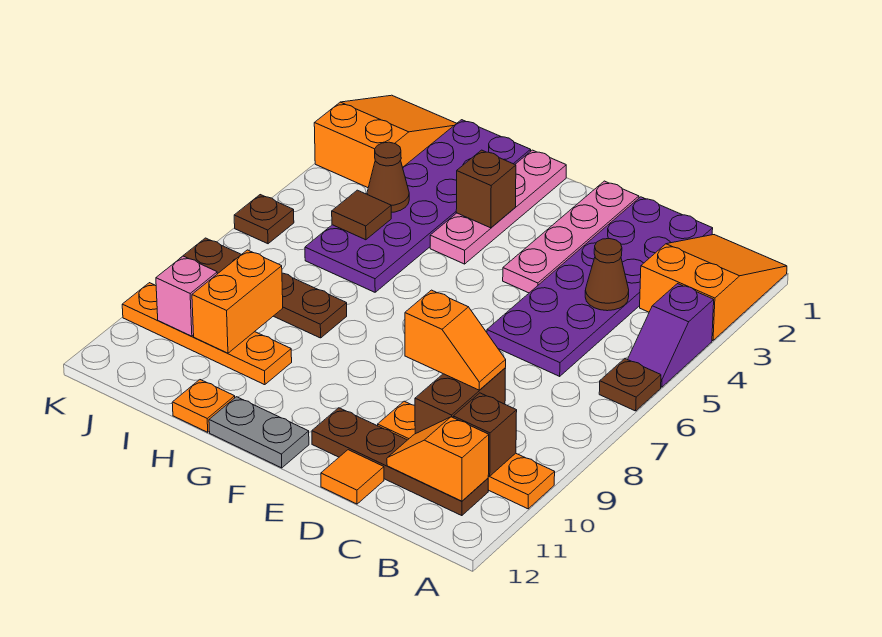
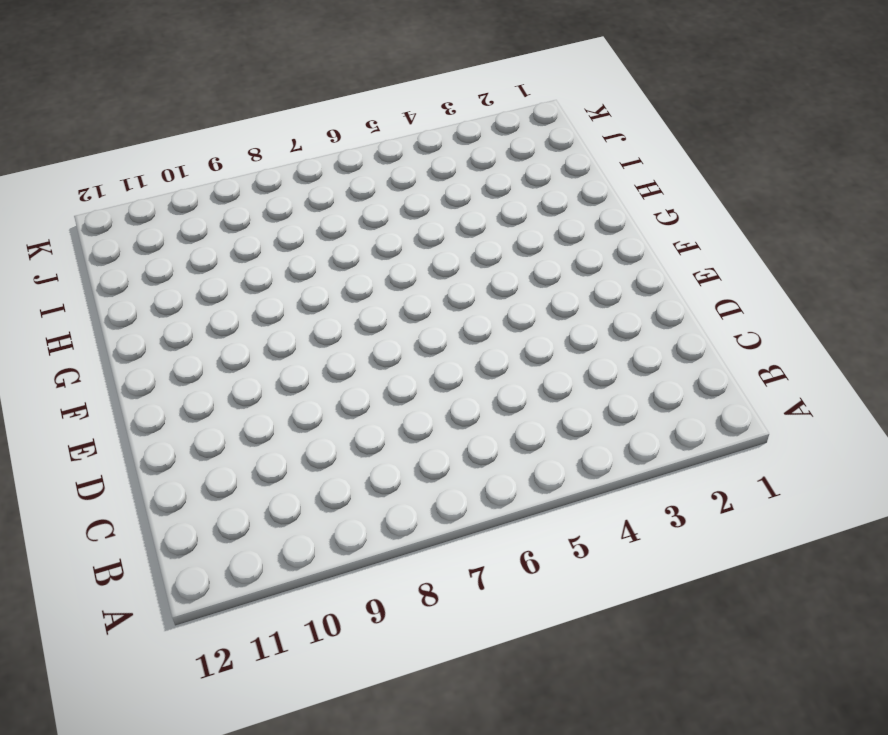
none -> orange 2x3 slope [640,235,787,340]
none -> purple 1x2 slope [628,284,714,387]
none -> brown 1x1 plate [599,359,661,411]

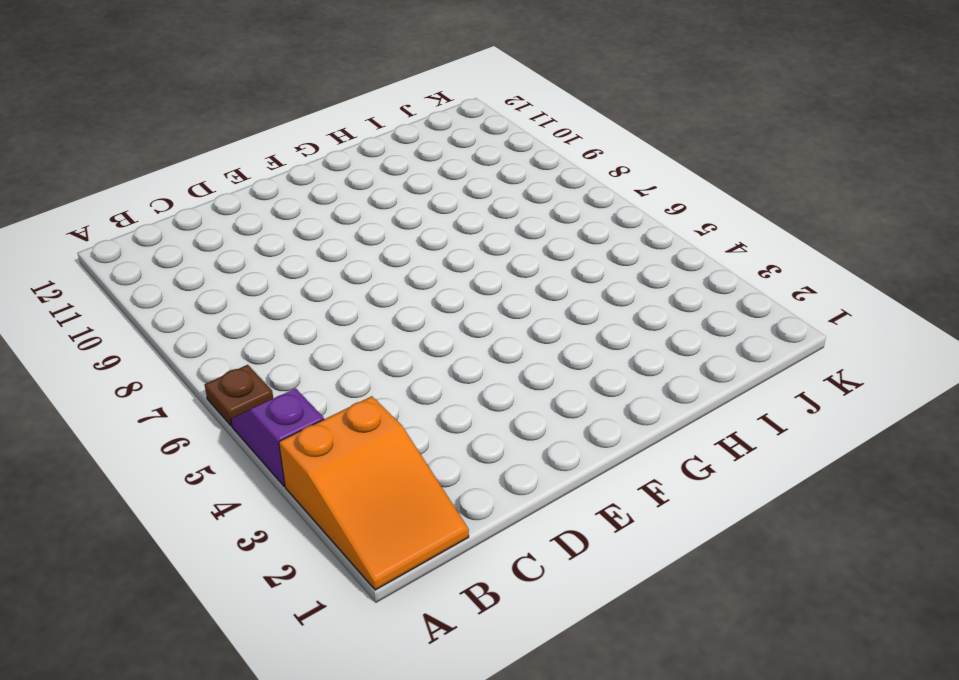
none -> orange 1x4 plate [378,401,555,509]
none -> brown 1x4 plate [312,408,488,516]
none -> purple 2x6 plate [487,197,713,376]

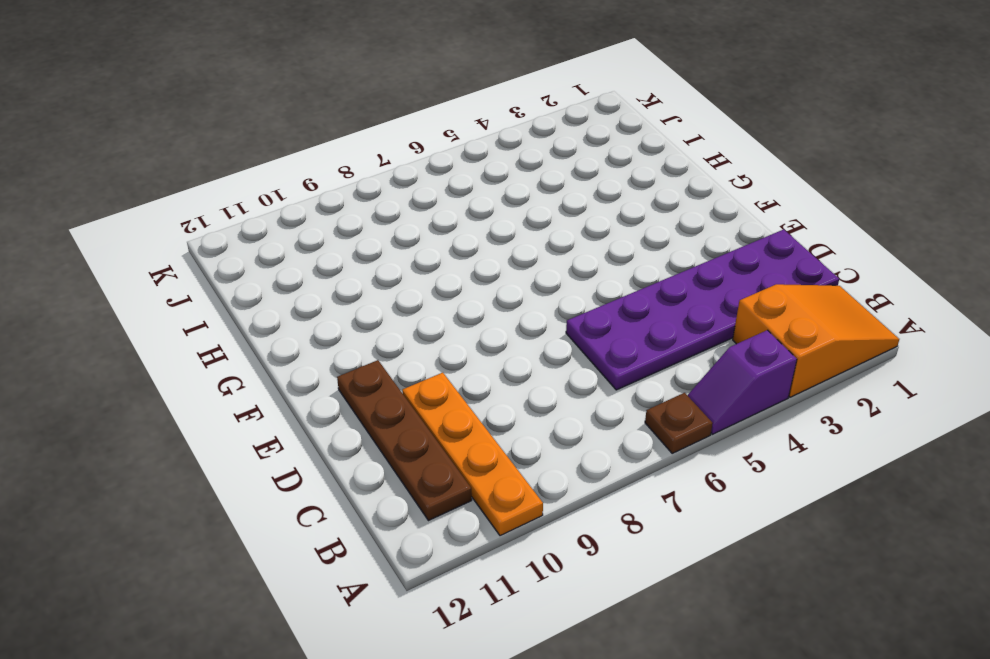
none -> orange 1x1 tile [321,450,384,504]
none -> pink 1x4 plate [503,181,639,293]
none -> grey 1x2 plate [209,397,309,468]

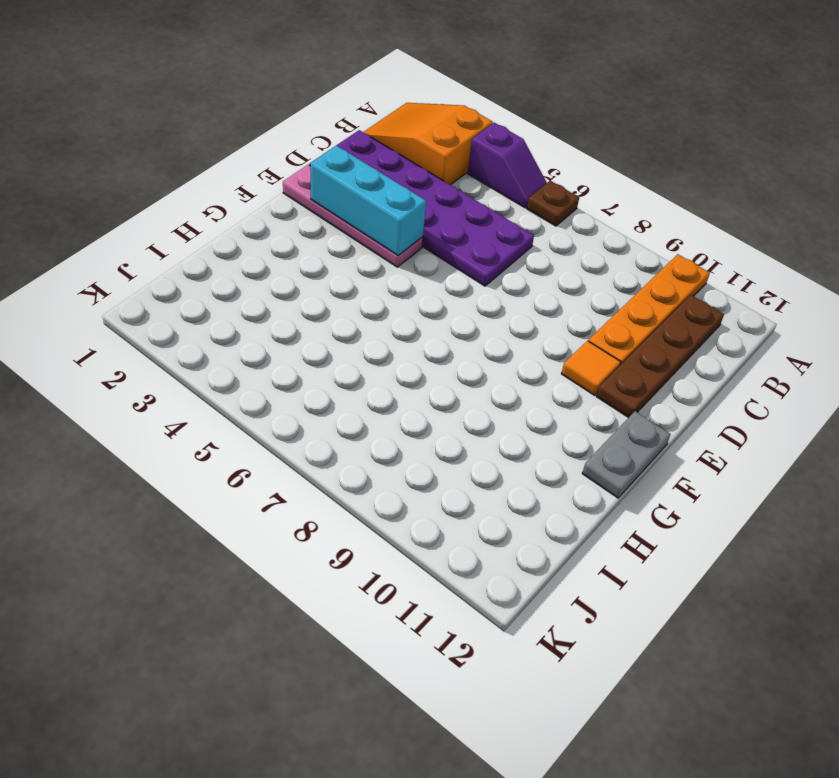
cyan 1x3 brick [310,146,426,256] -> none
orange 1x1 tile [561,341,621,396] -> orange 1x1 tile moved to [321,450,384,504]
none -> pink 1x4 plate [430,150,566,264]
none -> purple 2x6 plate [305,120,531,292]
none -> brown 1x4 plate [183,238,347,338]

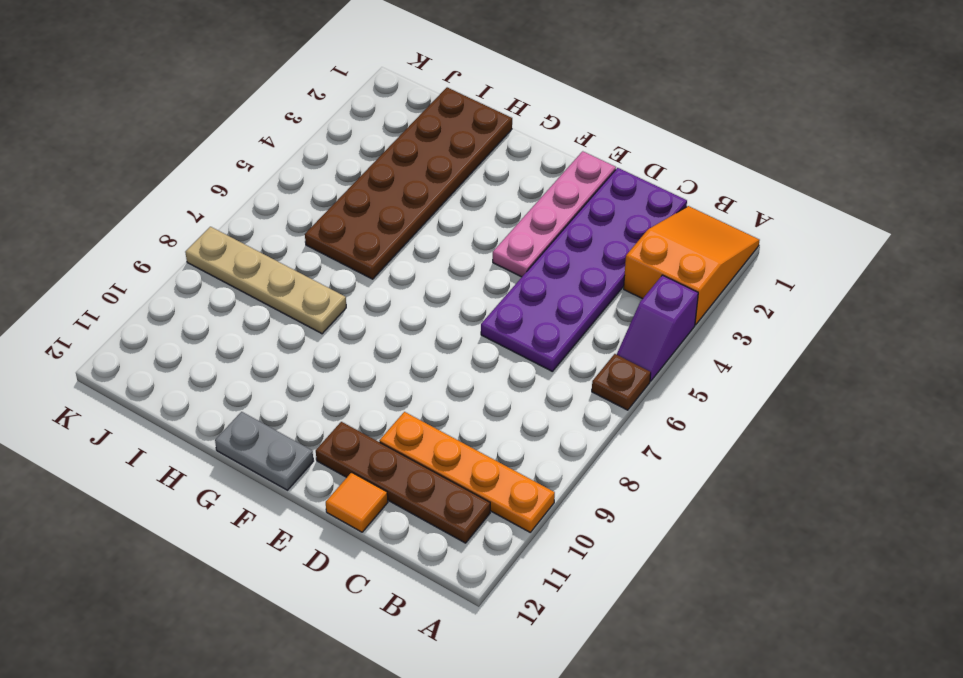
brown 2x6 plate [305,87,512,279] -> purple 2x6 plate [305,120,531,292]
tan 1x4 plate [185,227,346,334] -> brown 1x4 plate [183,238,347,338]
none -> pink 1x4 plate [430,150,566,264]
none -> orange 1x4 plate [122,283,292,385]
none -> orange 1x1 plate [172,380,235,432]

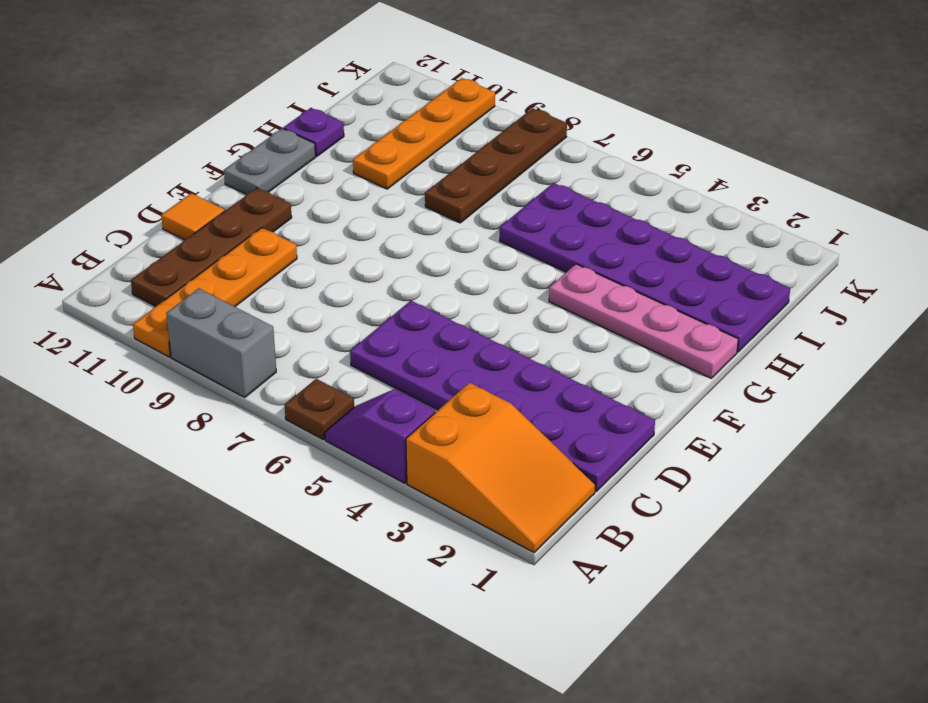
grey 1x2 brick [166,288,276,398] -> none
purple 1x1 plate [283,108,344,156] -> orange 1x1 plate [172,380,235,432]
none -> pink 1x4 plate [503,181,639,293]
none -> orange 2x3 slope [314,95,457,188]
none -> brown 1x1 plate [234,195,294,244]

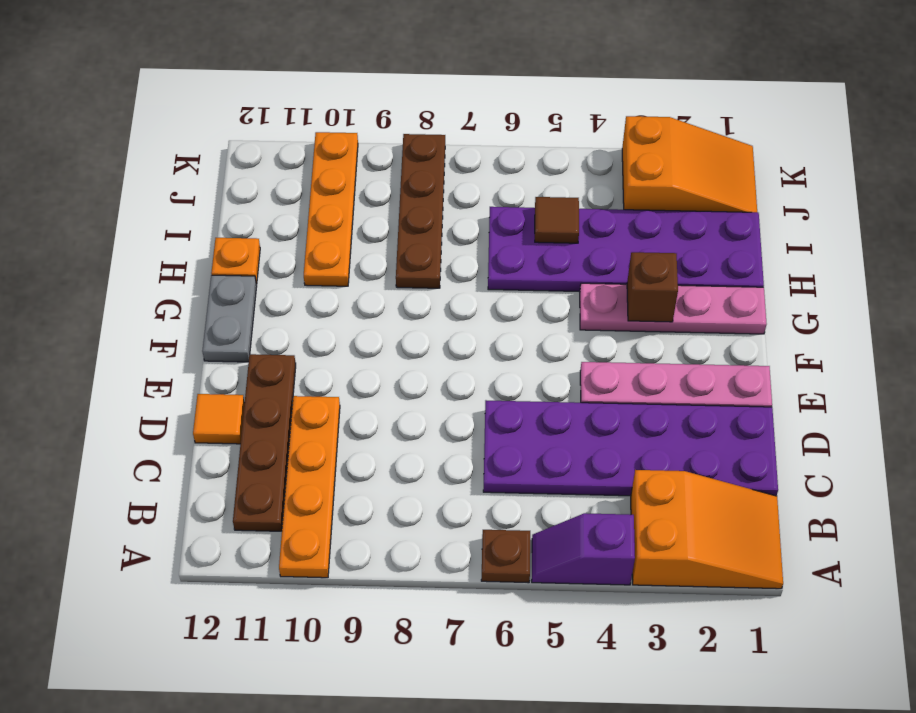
none -> brown 1x1 plate [234,195,294,244]
none -> brown 1x1 brick [453,393,517,476]
none -> orange 1x2 slope [387,417,489,501]

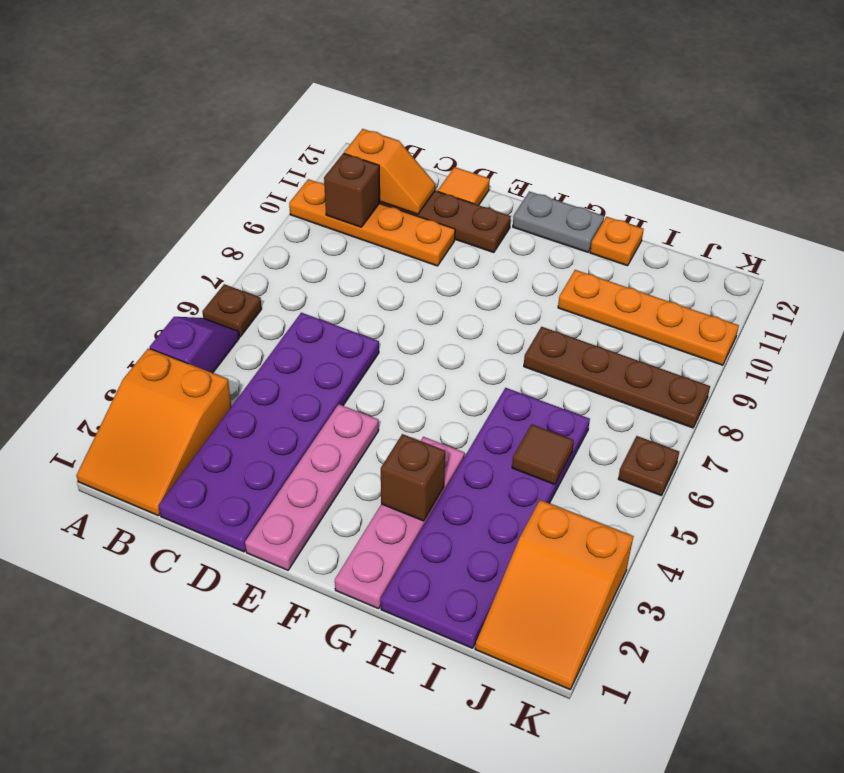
none -> brown 1x1 cone [585,239,629,311]
none -> brown 1x2 brick [415,368,506,434]
none -> brown 1x1 cone [367,142,409,213]

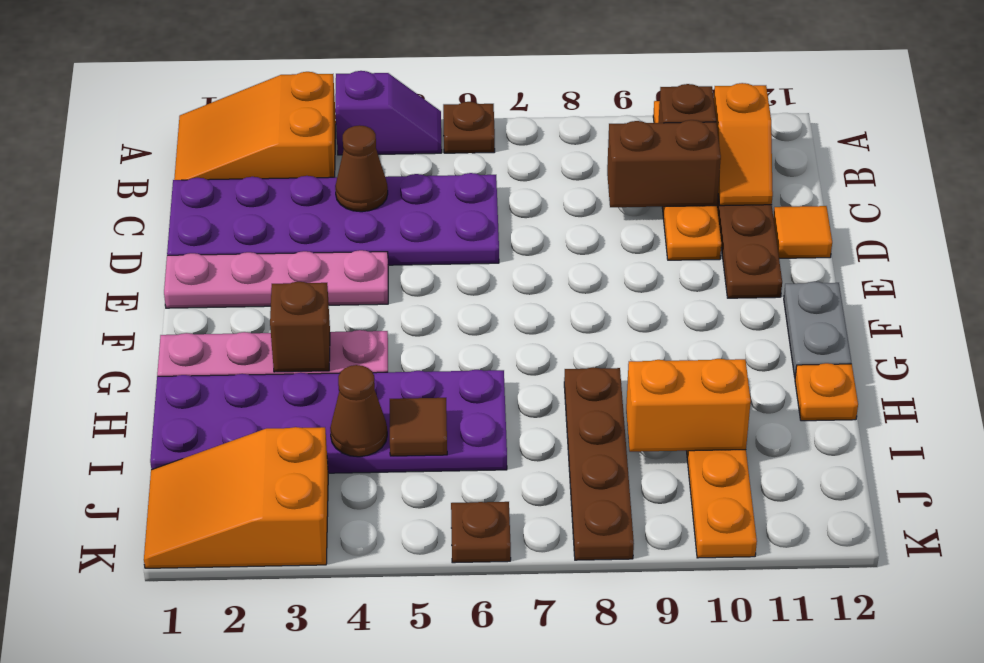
none -> pink 1x1 brick [156,256,217,336]
none -> orange 1x2 slope [405,290,506,390]

